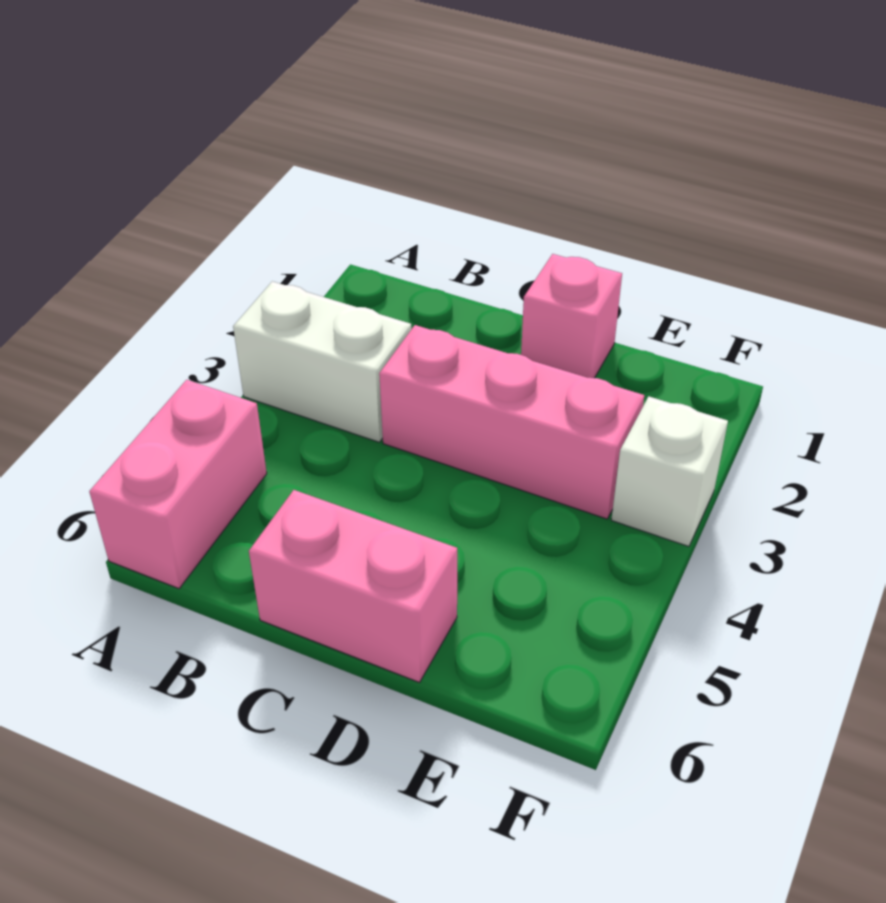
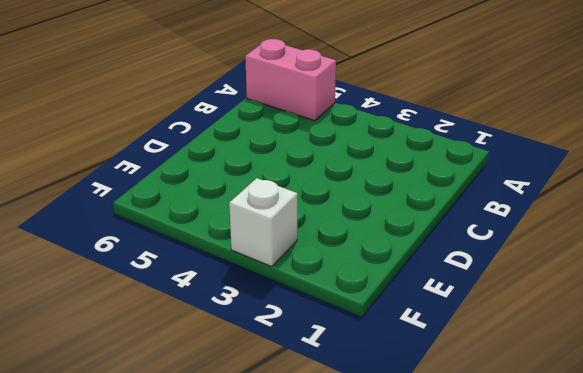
none -> white 1x2 brick [233,281,411,442]
none -> pink 1x3 brick [379,325,644,519]

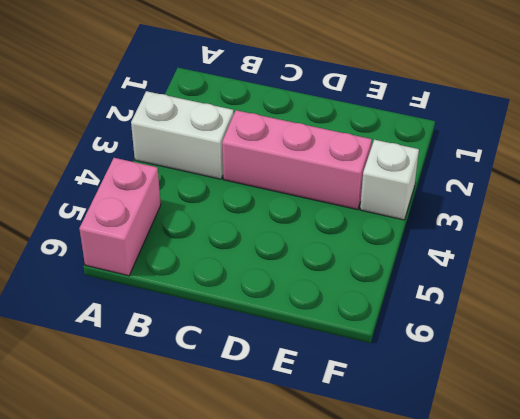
none -> pink 1x2 brick [249,490,457,682]
none -> pink 1x1 brick [521,254,622,378]

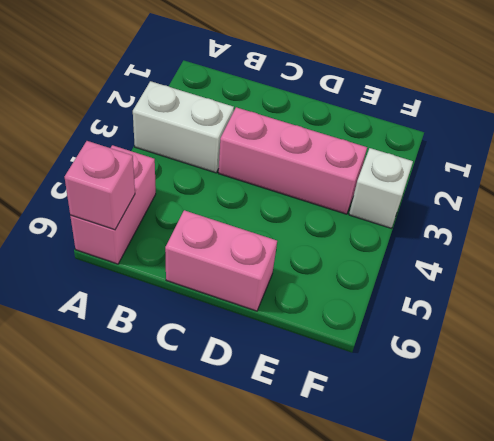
pink 1x1 brick [65,141,135,230] -> pink 1x1 brick moved to [521,254,622,378]

